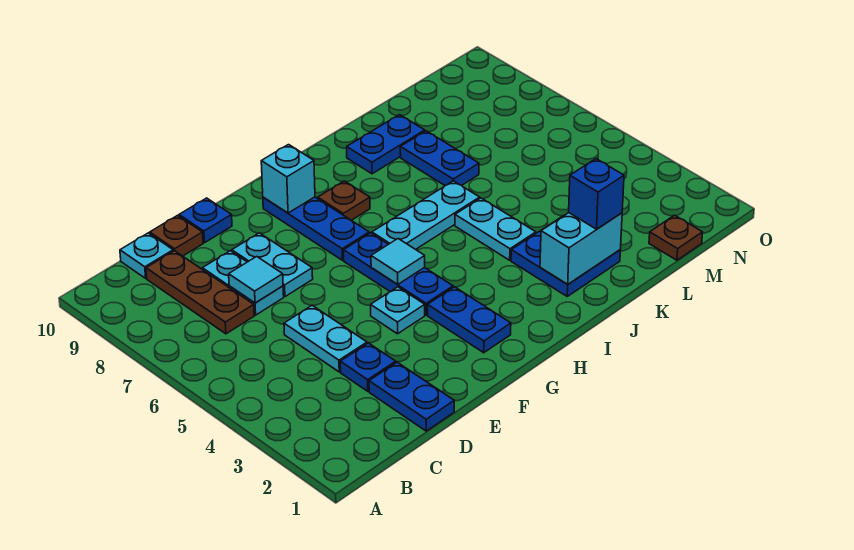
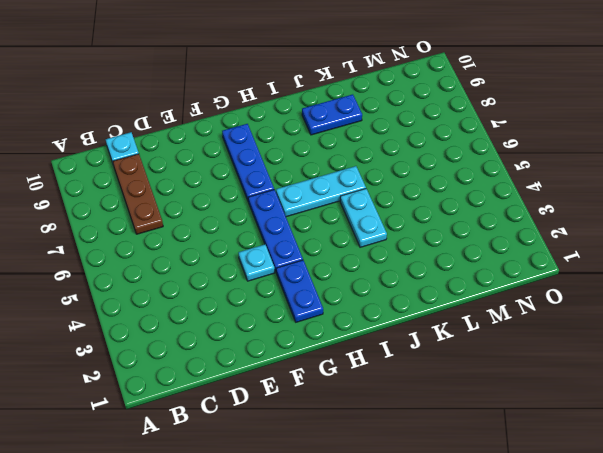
none -> blue 1x2 plate [369,362,454,431]
none -> blue 1x1 plate [340,343,396,391]
none -> cyan 1x2 plate [284,305,367,372]

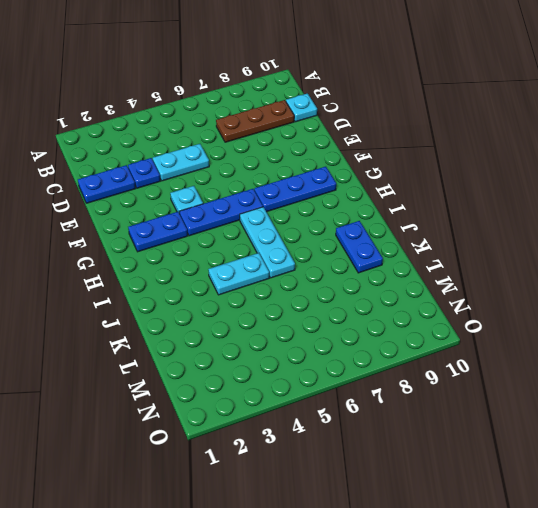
none -> cyan 1x2 plate [202,251,284,315]
none -> brown 1x1 plate [150,215,203,256]
none -> cyan 1x2 plate [232,233,313,297]

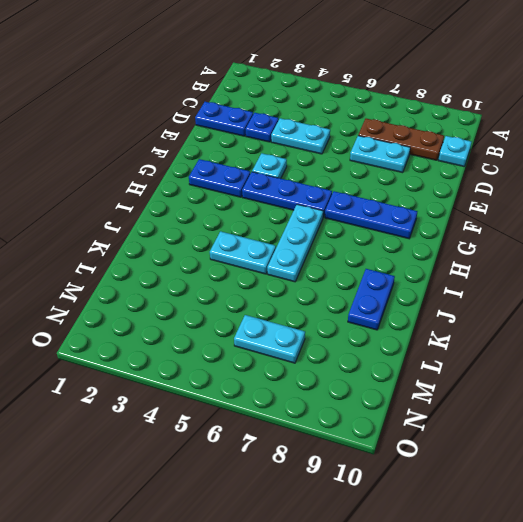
cyan 1x2 plate [234,315,305,363] -> cyan 1x2 plate moved to [232,233,313,297]
none -> brown 1x1 plate [150,215,203,256]
none -> blue 1x1 plate [179,198,232,243]
none -> brown 1x1 plate [318,181,370,220]

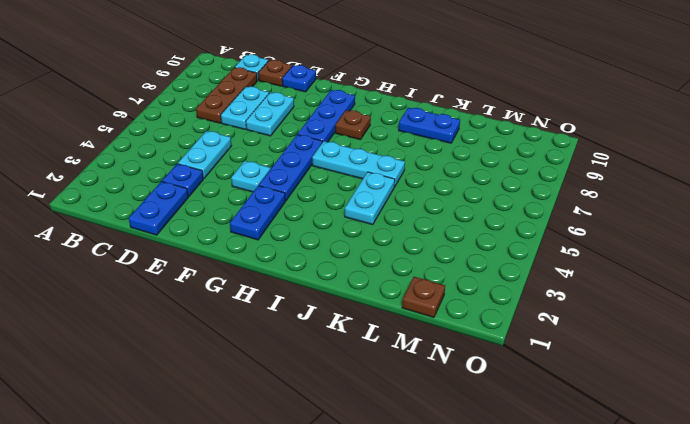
none -> blue 2x2 plate [511,216,620,296]
none -> blue 1x2 plate [400,131,479,185]
none -> cyan 1x1 tile [229,257,283,303]

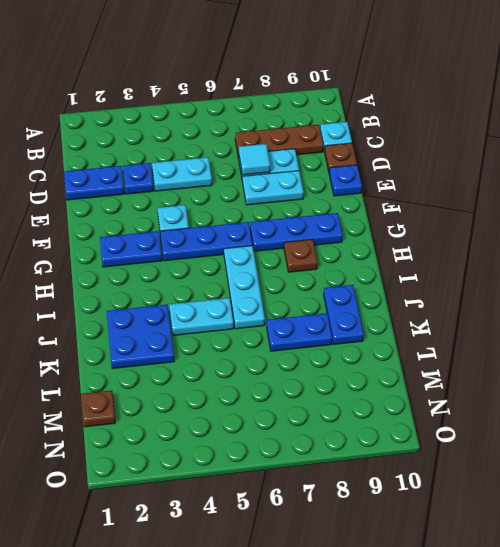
none -> cyan 1x1 tile [371,239,425,285]
none -> cyan 1x1 brick [261,145,315,213]
none -> cyan 1x2 brick [540,213,622,284]

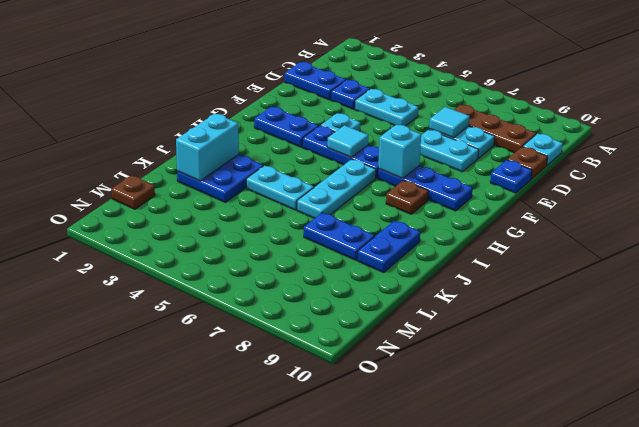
cyan 1x1 brick [378,125,421,179] -> cyan 1x1 brick moved to [261,145,315,213]
none -> blue 1x1 brick [569,159,624,229]

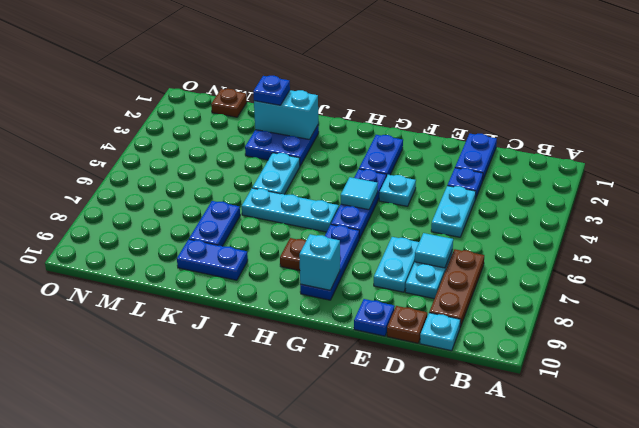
blue 1x1 plate [253,76,290,105] -> blue 1x1 brick [569,159,624,229]

